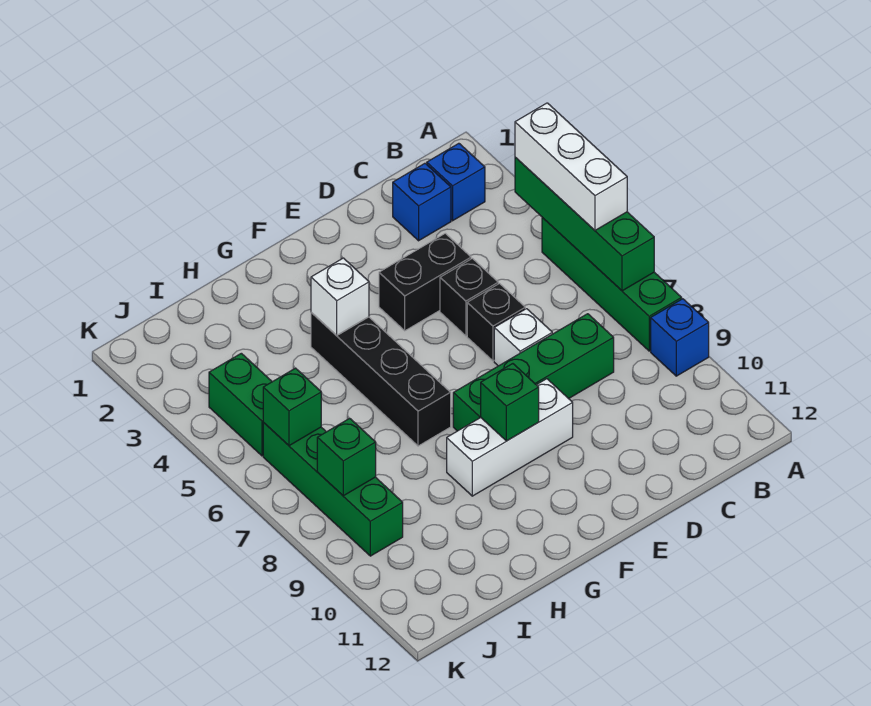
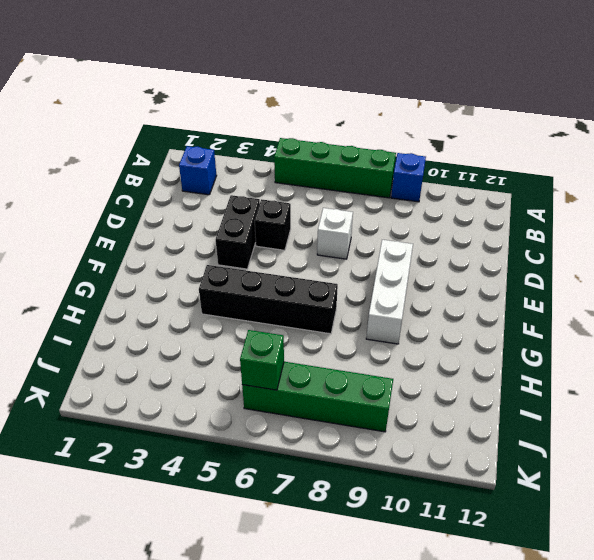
none -> blue 1x1 brick [393,163,451,241]
none -> green 1x4 brick [453,314,614,431]
none -> black 1x1 brick [467,284,525,361]

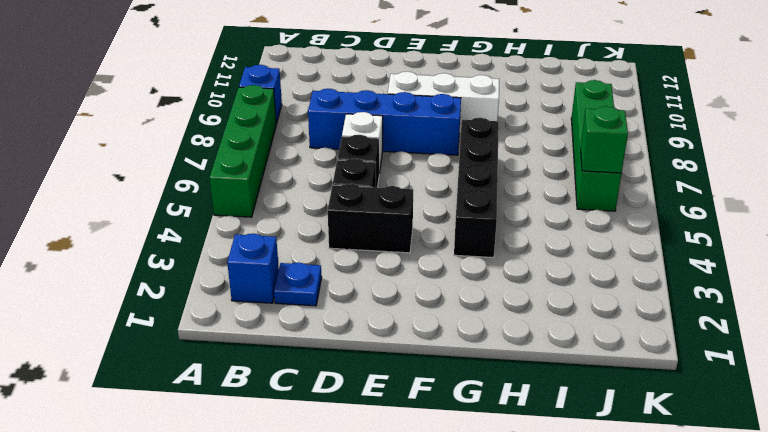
blue 1x1 plate [274,262,322,306] -> blue 1x1 brick [393,163,451,241]
blue 1x4 brick [308,89,461,155] -> green 1x4 brick [453,314,614,431]
none -> green 1x2 brick [209,353,272,456]
none -> green 1x4 brick [515,157,654,291]
none -> green 1x1 brick [481,364,539,441]

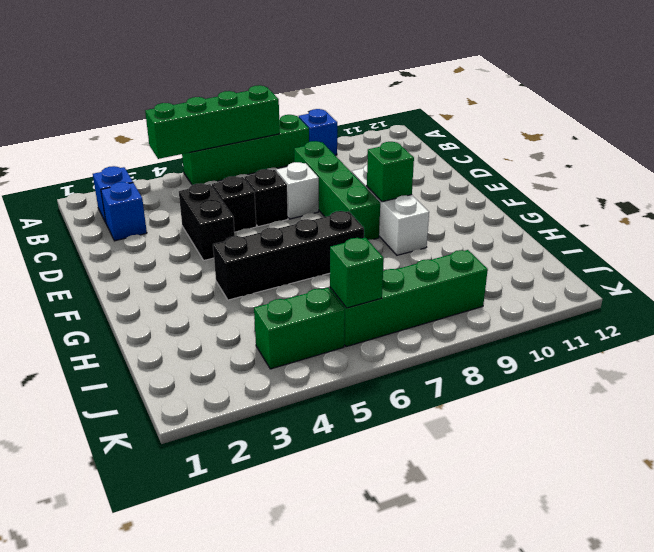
none -> white 1x1 brick [311,258,369,335]
none -> green 1x1 brick [317,418,376,496]
none -> white 1x3 brick [515,103,627,230]

